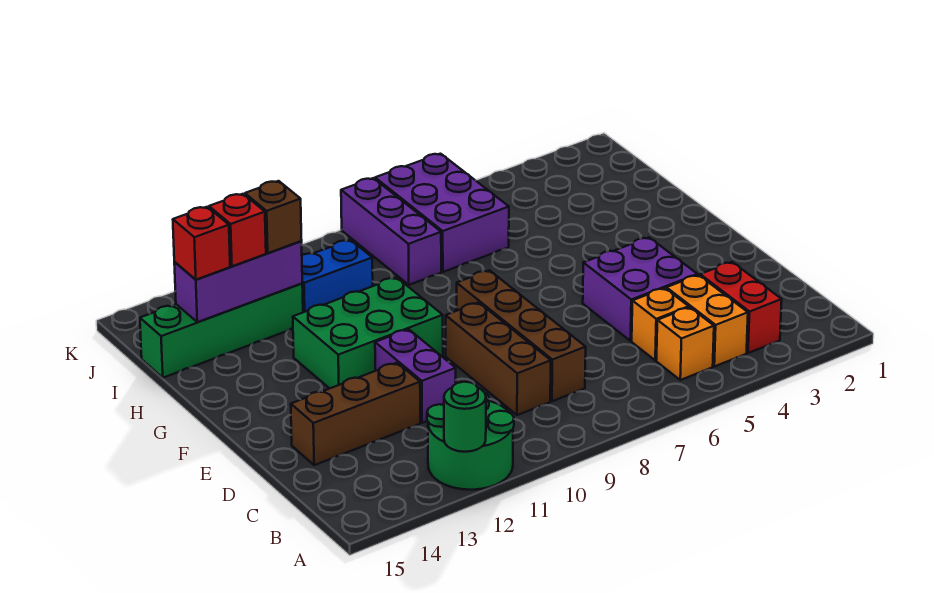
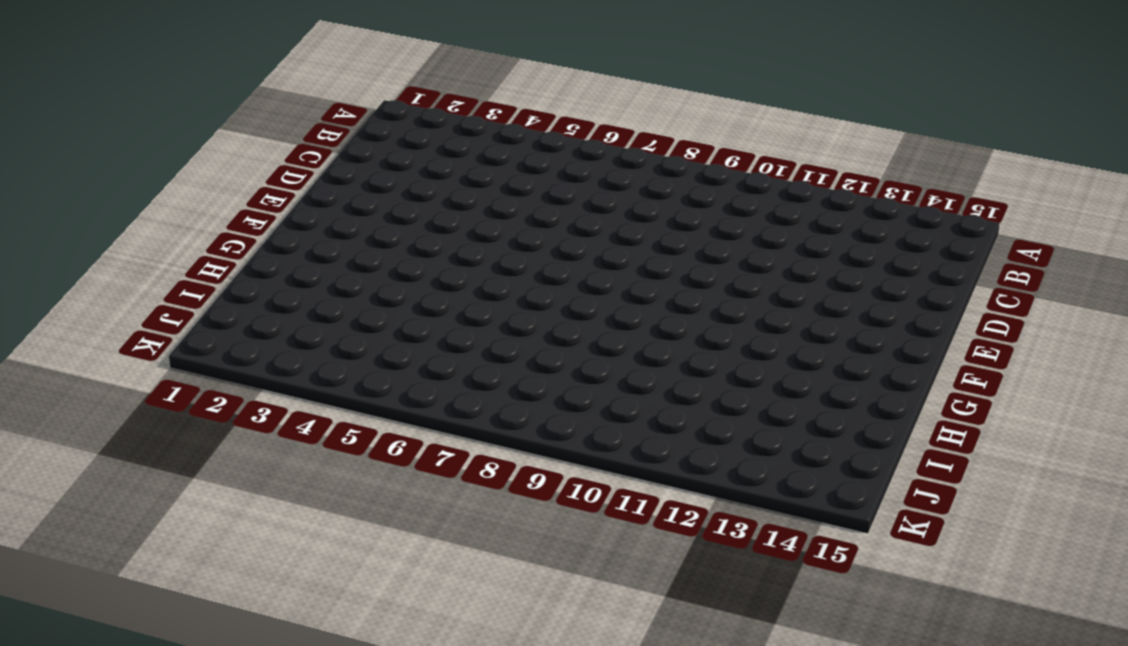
none -> green 2x2 round brick [427,393,514,490]
none -> red 1x2 brick [700,262,782,353]
none -> orange 1x2 brick [666,275,748,366]

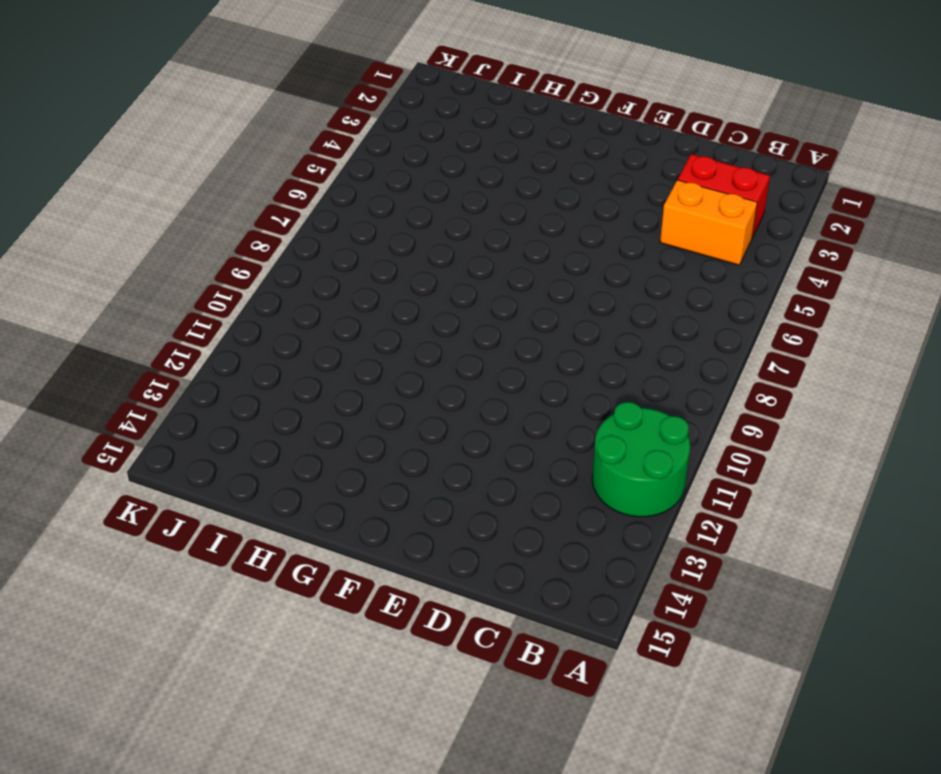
none -> orange 1x1 brick [656,307,714,380]
none -> orange 1x1 brick [632,288,689,360]
none -> brown 1x4 brick [457,270,586,401]

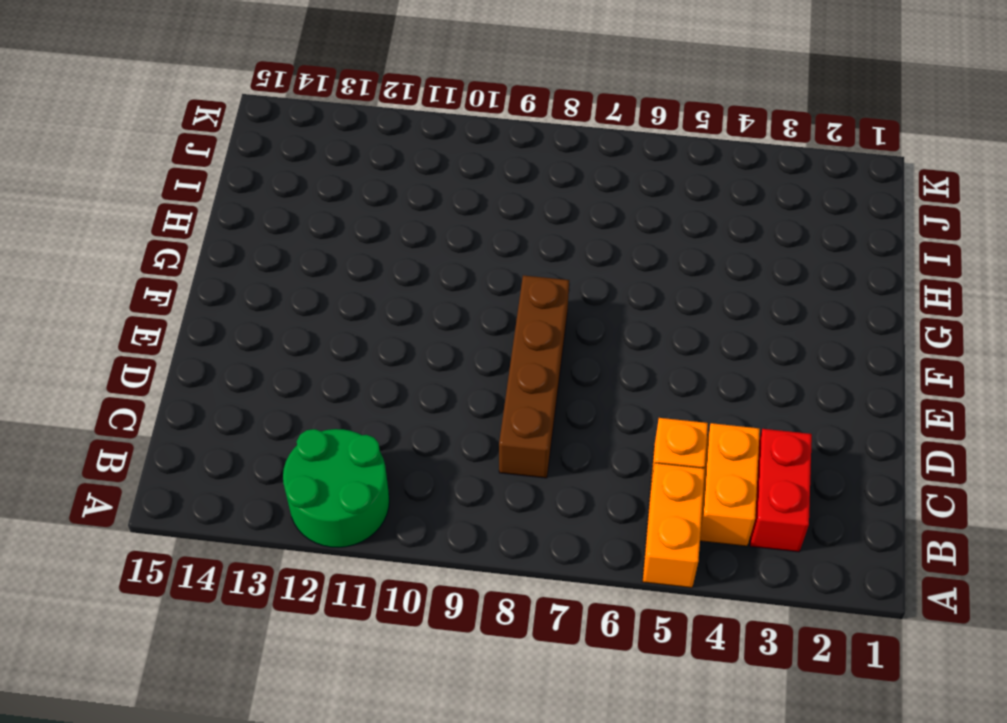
orange 1x2 brick [642,463,705,588] -> orange 1x1 brick [656,307,714,380]
none -> brown 1x3 brick [446,303,551,415]
none -> purple 2x2 brick [583,238,697,341]
none -> purple 1x2 brick [375,329,456,423]

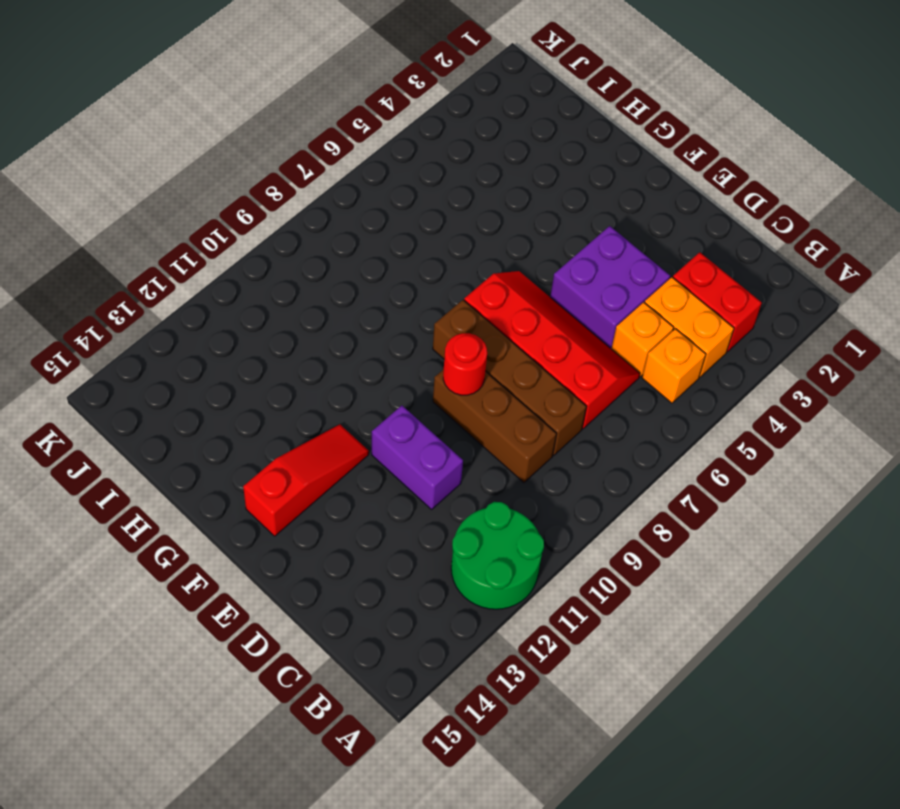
red 2x4 slope [464,271,640,429] -> none
red 1x1 round brick [443,333,487,395] -> none
red 1x3 slope [243,424,369,536] -> green 2x3 brick [293,277,443,389]
none -> brown 1x3 brick [291,363,420,465]
none -> purple 2x3 brick [375,154,509,272]
none -> purple 1x3 brick [341,178,441,285]

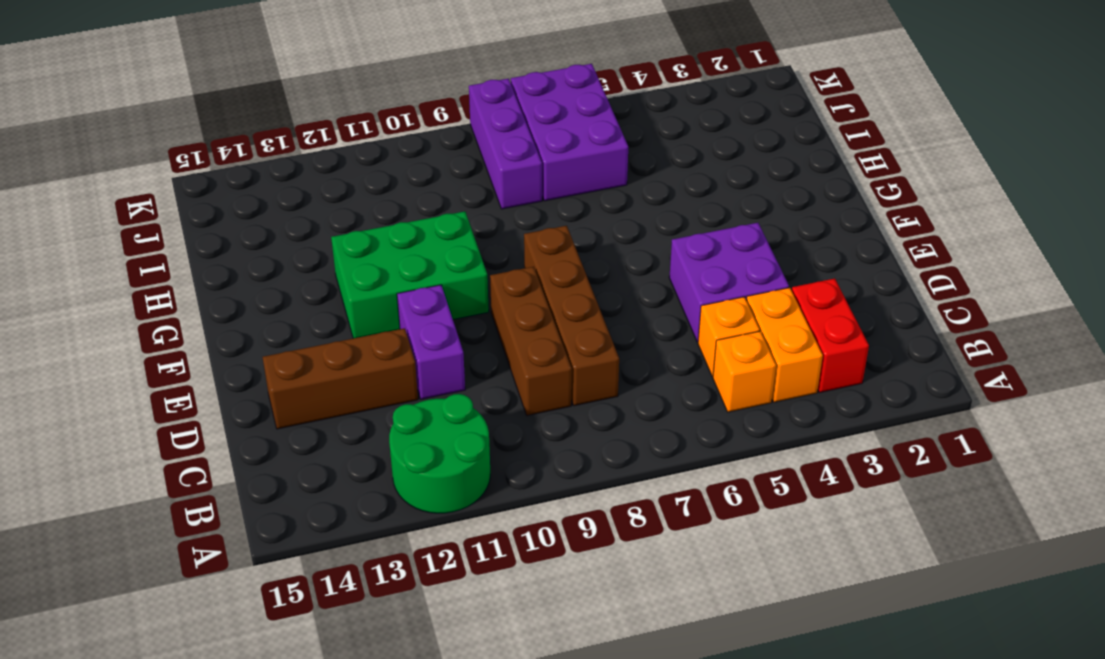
none -> blue 1x2 brick [302,240,373,312]
none -> green 1x4 brick [140,283,303,378]
none -> green 1x1 round brick [444,382,486,452]

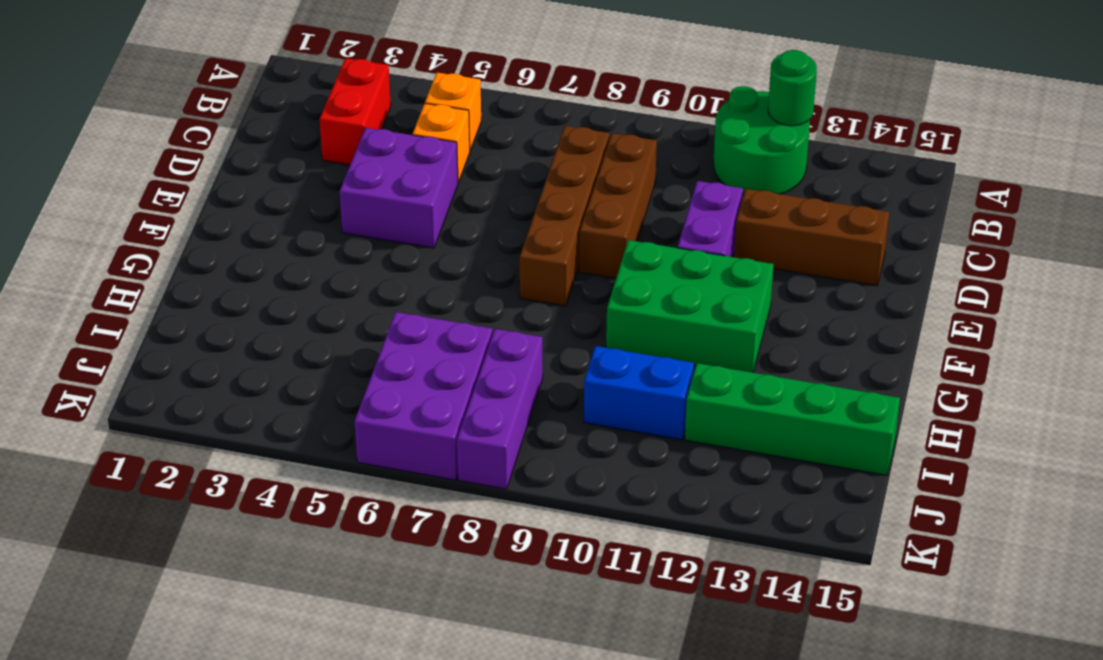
none -> orange 1x2 brick [666,275,748,366]
none -> purple 1x3 brick [174,241,302,322]
none -> brown 1x1 brick [245,181,302,253]

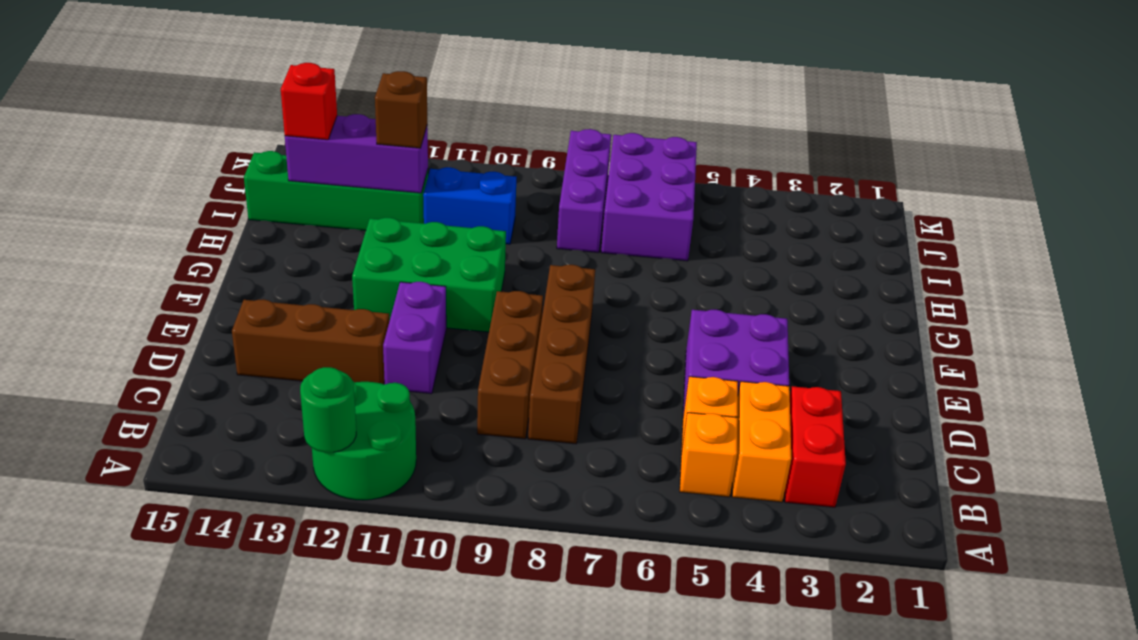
none -> red 1x1 brick [209,194,266,266]

